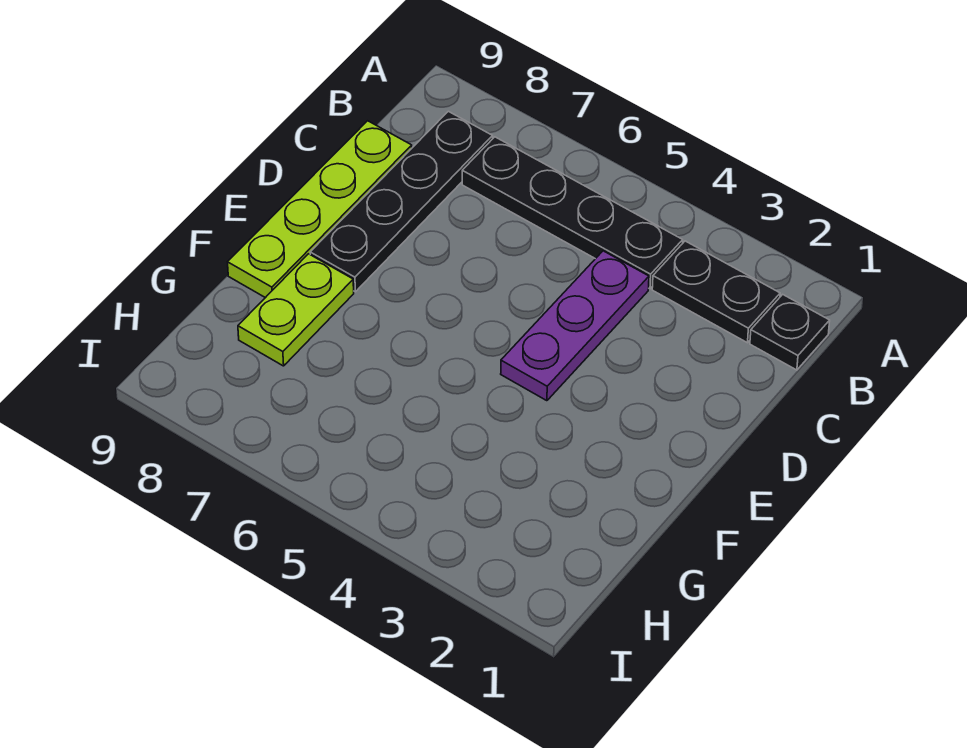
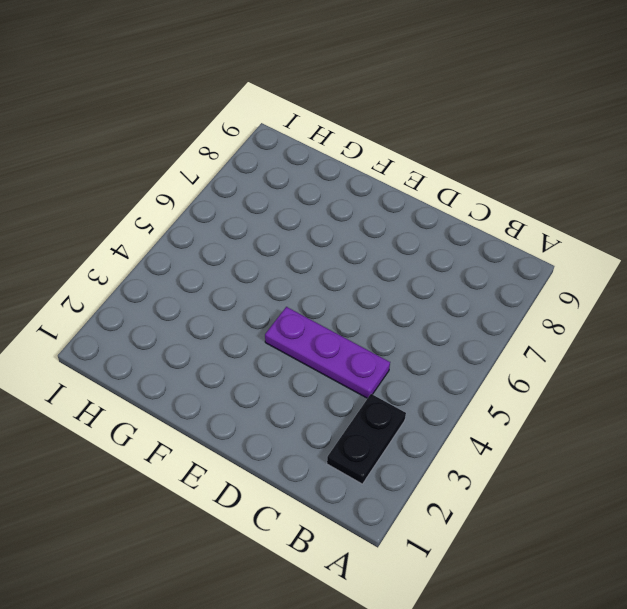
none -> black 1x1 plate [750,294,830,370]
none -> black 1x4 plate [462,137,683,289]

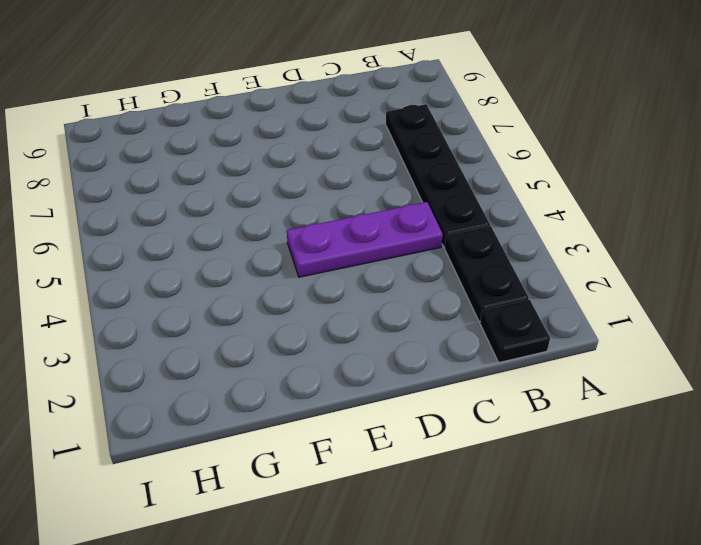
none -> black 1x4 plate [310,111,493,292]
none -> lime 1x4 plate [228,121,412,298]

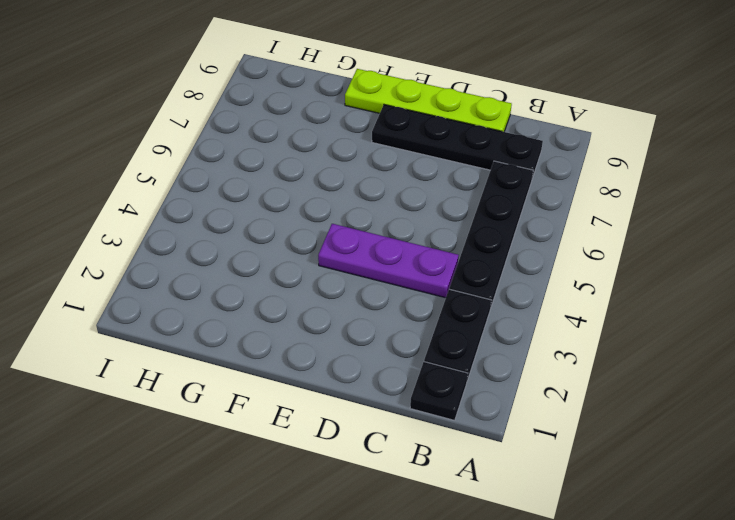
none -> lime 1x2 plate [238,254,354,366]

